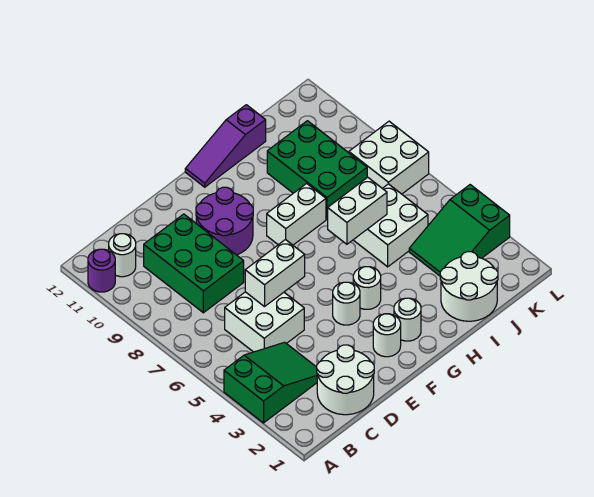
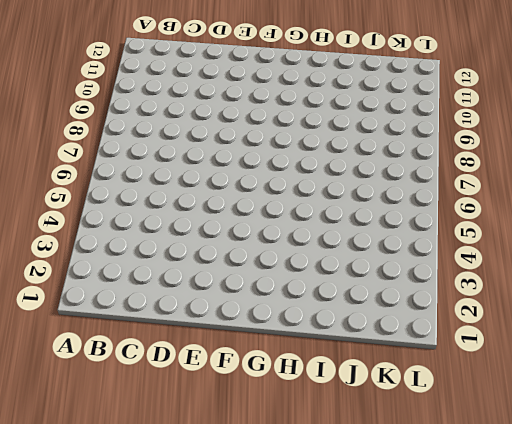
none -> green 2x3 slope [224,342,317,423]
none -> purple 1x1 round brick [88,249,115,292]
none -> white 1x1 round brick [109,234,136,277]

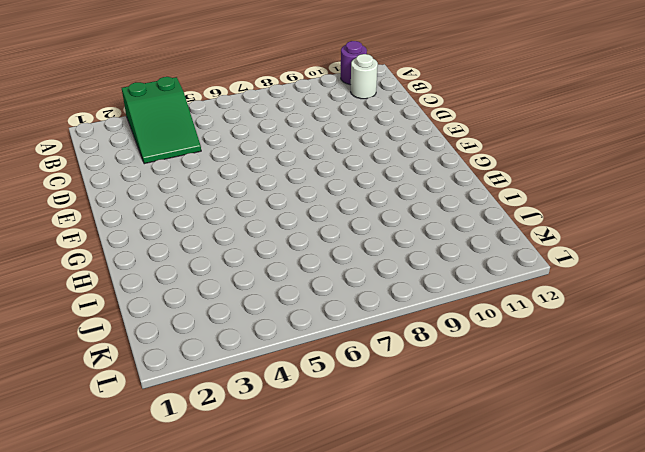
none -> white 2x2 round brick [317,345,374,415]
none -> white 2x2 brick [225,292,304,352]
none -> green 2x3 brick [144,214,244,313]

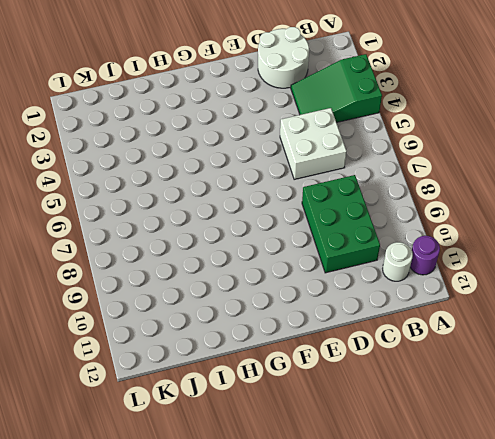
none -> purple 2x2 round brick [196,187,253,255]
none -> white 1x1 round brick [373,314,401,357]
none -> white 1x1 round brick [333,282,360,325]

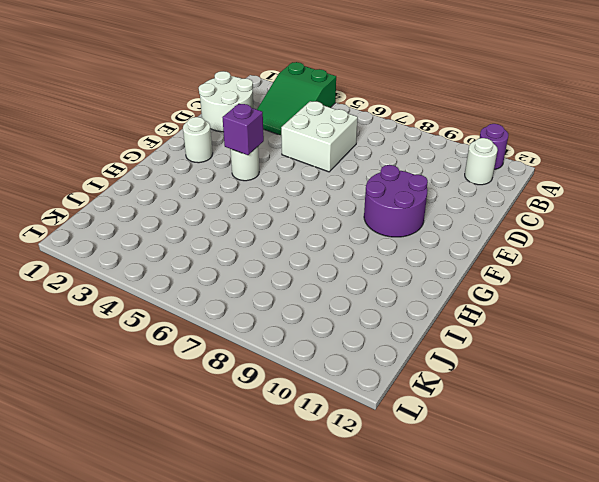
purple 1x1 brick [222,104,264,155] -> none
none -> green 2x3 brick [144,214,244,313]
none -> white 1x1 round brick [394,298,421,341]
none -> white 1x1 round brick [353,267,381,309]

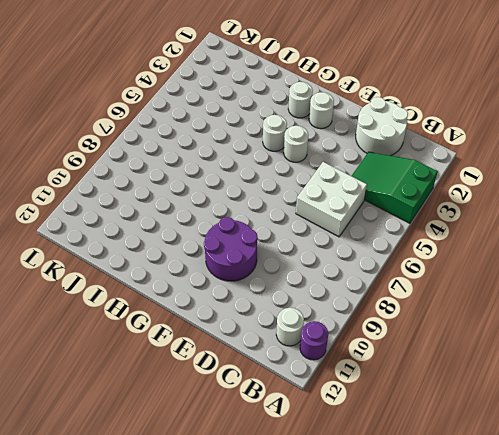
none -> green 2x3 brick [144,214,244,313]
none -> white 1x2 brick [267,183,326,245]
none -> purple 1x3 slope [185,105,266,187]

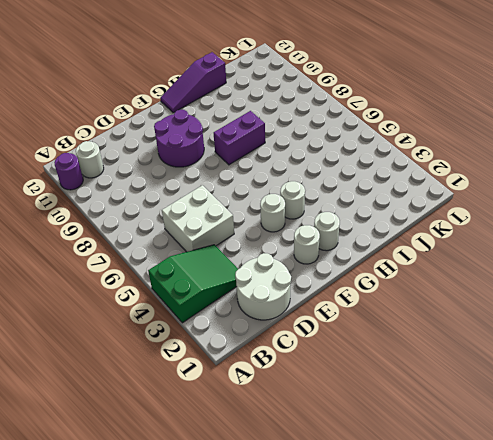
purple 1x2 brick [213,111,265,165] -> white 1x2 brick [267,183,326,245]
none -> green 2x3 brick [144,214,244,313]
none -> white 2x2 round brick [440,252,498,321]
none -> white 2x2 brick [354,184,428,267]

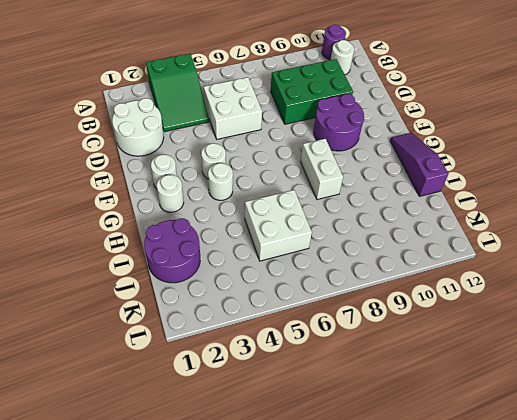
purple 2x2 round brick [144,218,200,283] -> white 2x2 round brick [440,252,498,321]
none -> green 2x3 brick [267,121,367,219]
none -> green 2x3 slope [409,185,510,276]
none -> white 2x2 brick [349,121,429,194]

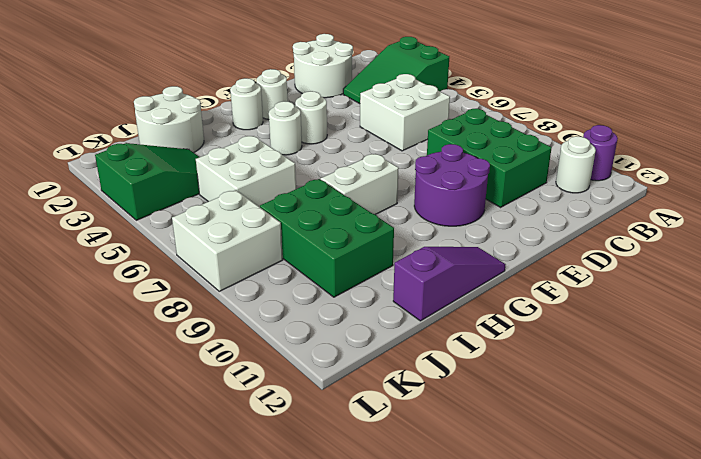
none -> white 1x2 brick [245,239,305,307]
none -> white 1x2 brick [328,177,387,244]

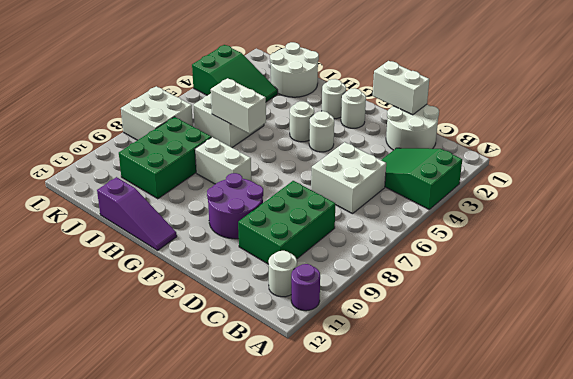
white 1x2 brick [373,61,429,115] -> white 1x2 brick moved to [245,239,305,307]

